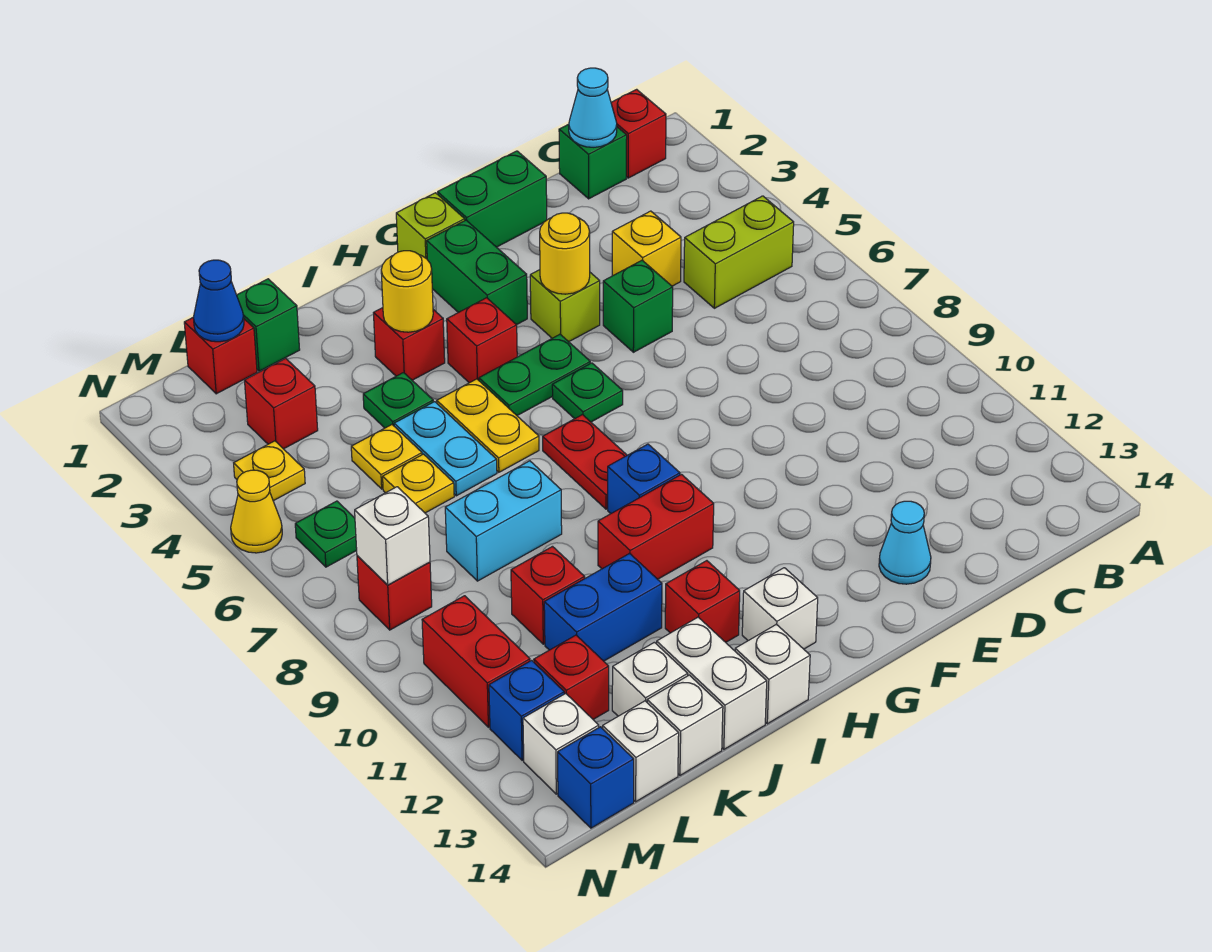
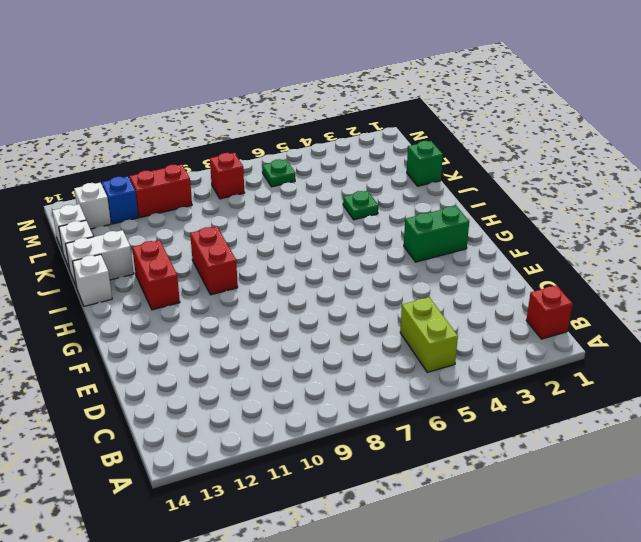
red 1x2 brick [132,240,180,310] -> red 1x1 brick [665,561,740,642]
none -> green 1x1 brick [559,124,627,199]
none -> yellow 1x1 brick [612,211,681,286]
none -> green 1x2 brick [438,151,547,247]
none -> green 1x1 brick [603,260,673,352]

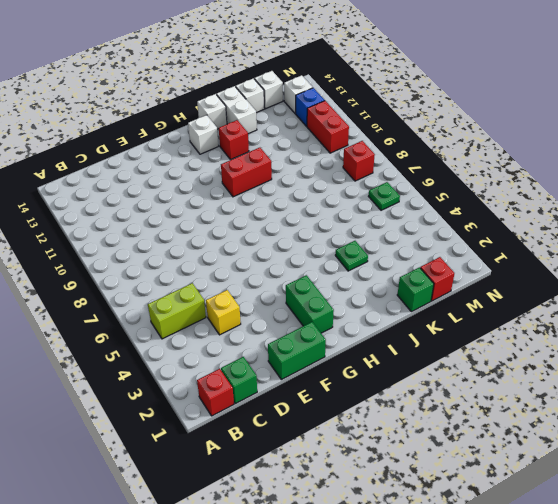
none -> green 1x1 brick [603,260,673,352]
none -> cyan 1x1 cone [879,501,931,584]
none -> lime 1x1 brick [530,270,600,342]
none -> lime 1x1 brick [396,193,465,259]

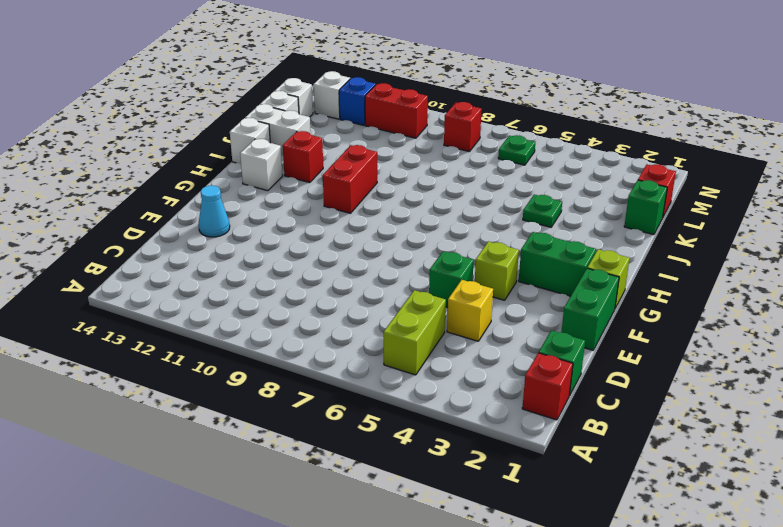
none -> green 1x2 plate [479,334,590,416]
none -> green 1x1 plate [552,363,623,422]
none -> red 1x1 brick [447,298,517,383]
none -> red 1x2 plate [543,415,627,509]

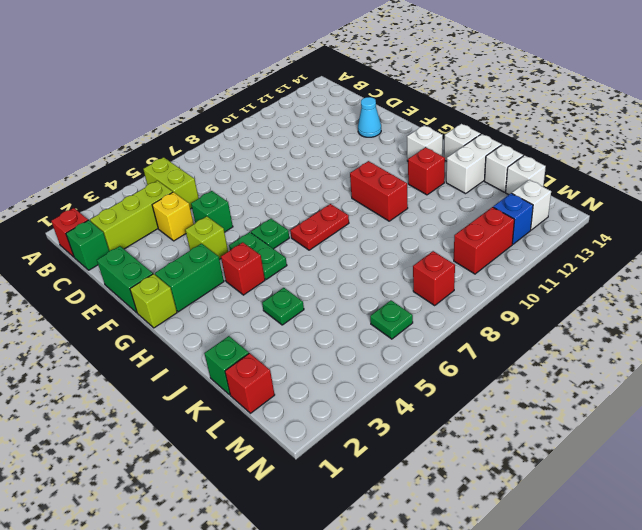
lime 1x3 brick [90,181,172,251] -> none
none -> blue 1x1 brick [608,444,680,514]
none -> red 1x1 brick [374,308,445,380]
none -> yellow 1x2 plate [437,379,539,472]
none -> cyan 1x2 plate [394,402,497,496]

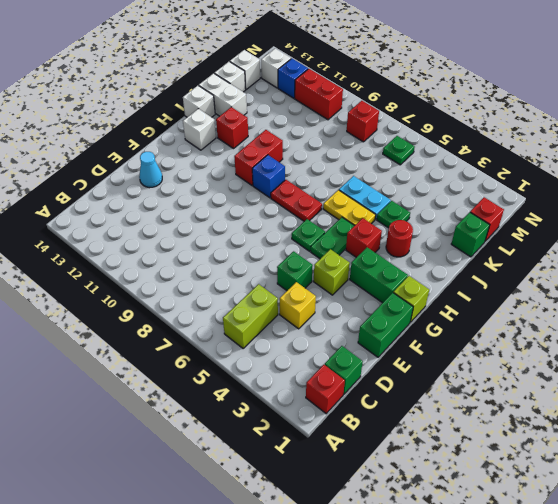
red 1x1 round brick [386,220,413,257] -> red 1x1 brick [374,308,445,380]
none -> cyan 1x2 brick [445,461,562,581]
none -> blue 1x2 brick [544,554,662,661]
none -> yellow 1x1 plate [351,425,422,489]
none -> yellow 1x1 plate [383,454,454,513]

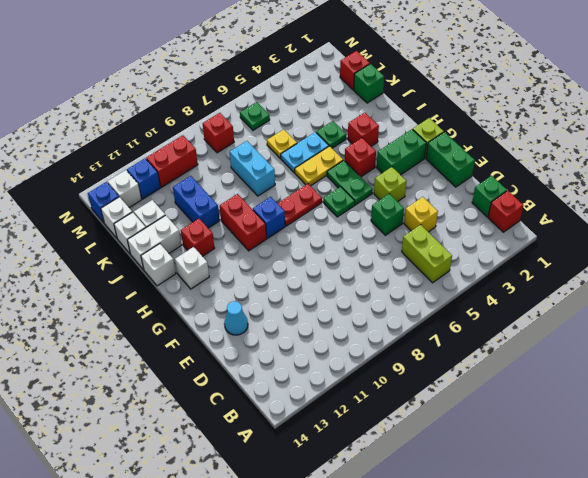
none -> yellow 1x1 plate [351,425,422,489]
none -> red 1x1 brick [511,547,585,644]
none -> red 1x1 brick [245,358,318,449]
none -> red 1x1 brick [534,635,609,719]

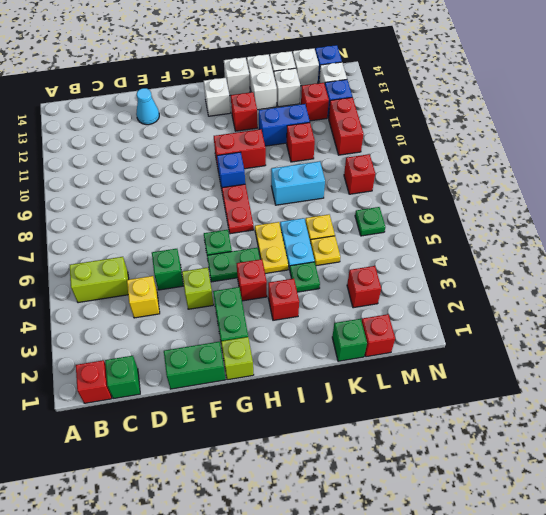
none -> yellow 1x1 plate [234,441,305,501]
none -> yellow 1x1 cone [231,470,282,553]
none -> cyan 1x1 cone [569,68,617,147]
none -> yellow 1x1 round brick [540,213,590,294]

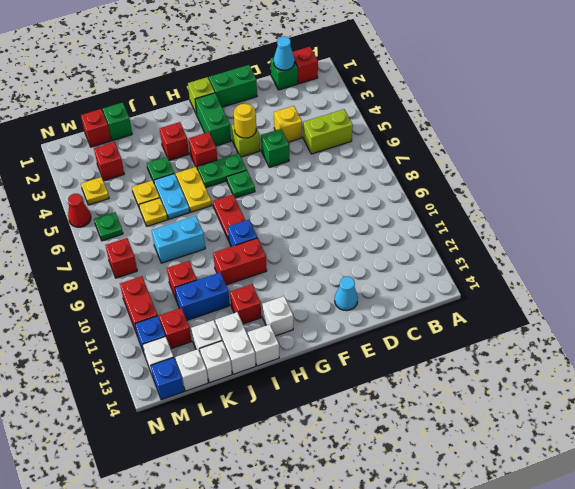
red 1x1 cone [68,194,91,227] -> yellow 1x1 cone [231,470,282,553]
none -> yellow 1x1 round brick [381,251,433,332]
none -> blue 1x1 cone [193,260,244,342]
none -> white 1x1 brick [355,487,430,585]

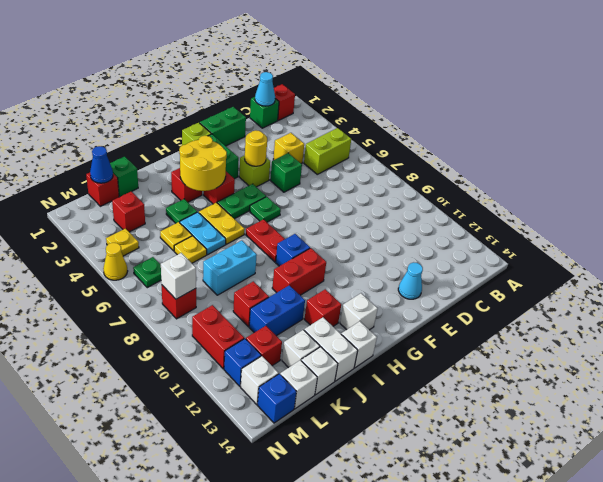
yellow 2x2 round brick [179,136,227,191] -> yellow 1x1 round brick [381,251,433,332]

